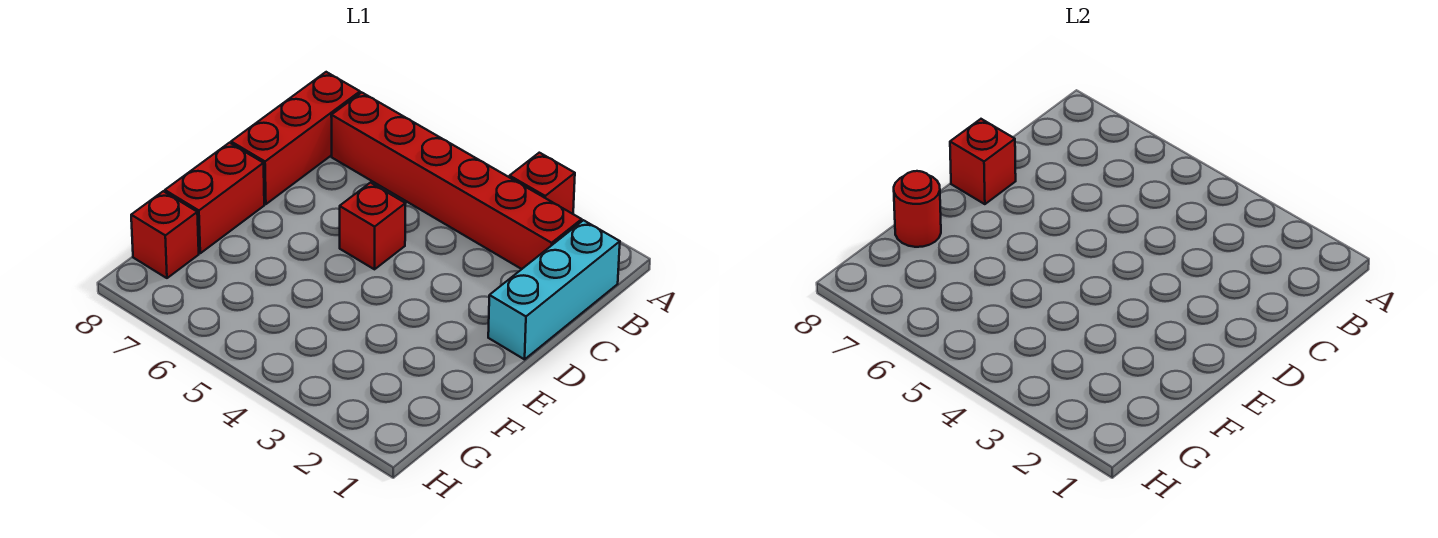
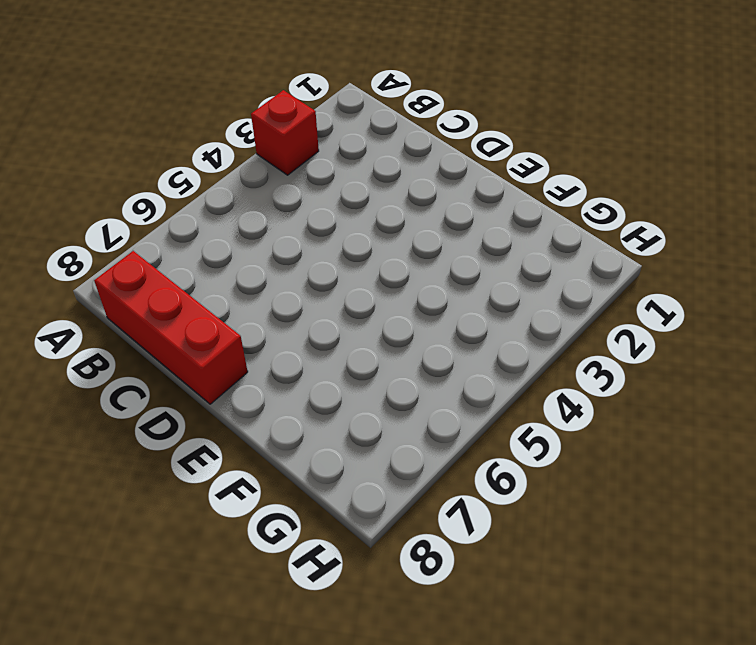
none -> cyan 1x3 brick [488,220,620,359]
none -> red 1x6 brick [331,92,582,269]

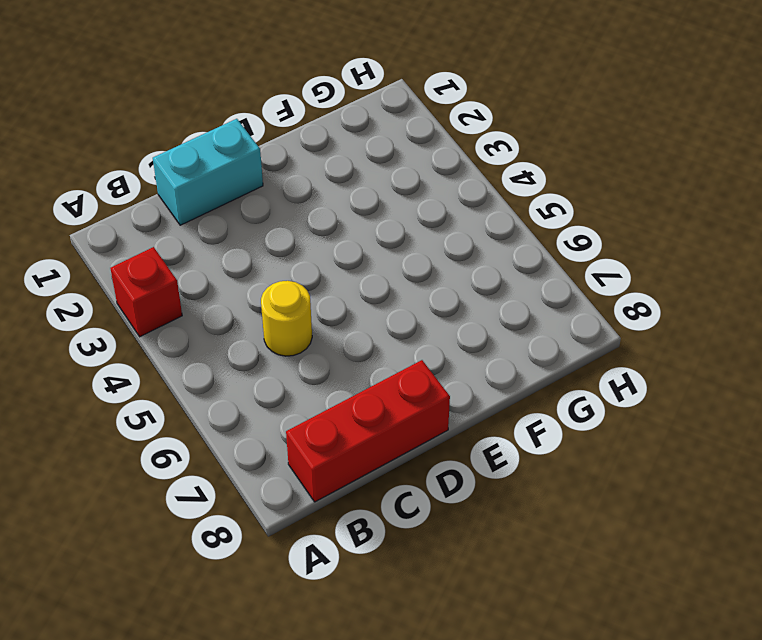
cyan 1x2 brick [153,119,263,225] -> cyan 1x3 brick [488,220,620,359]
yellow 1x1 round brick [261,281,312,356] -> none
none -> red 1x6 brick [331,92,582,269]
none -> red 1x1 brick [340,183,406,269]

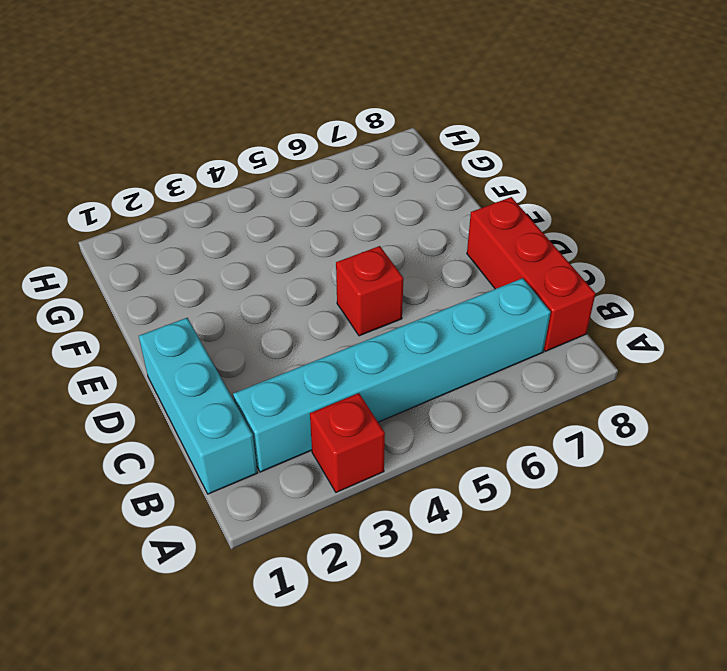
cyan 1x6 brick [233,278,551,472] -> red 1x6 brick [331,92,582,269]
none -> red 1x2 brick [165,143,264,253]
none -> red 1x1 brick [131,191,199,278]

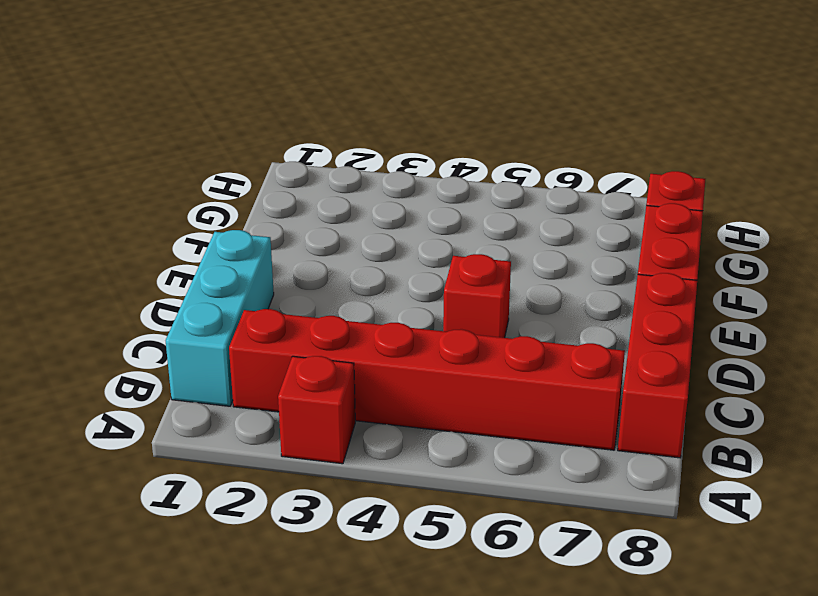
none -> red 1x1 brick [950,119,1016,204]
none -> red 1x1 round brick [894,171,941,247]

